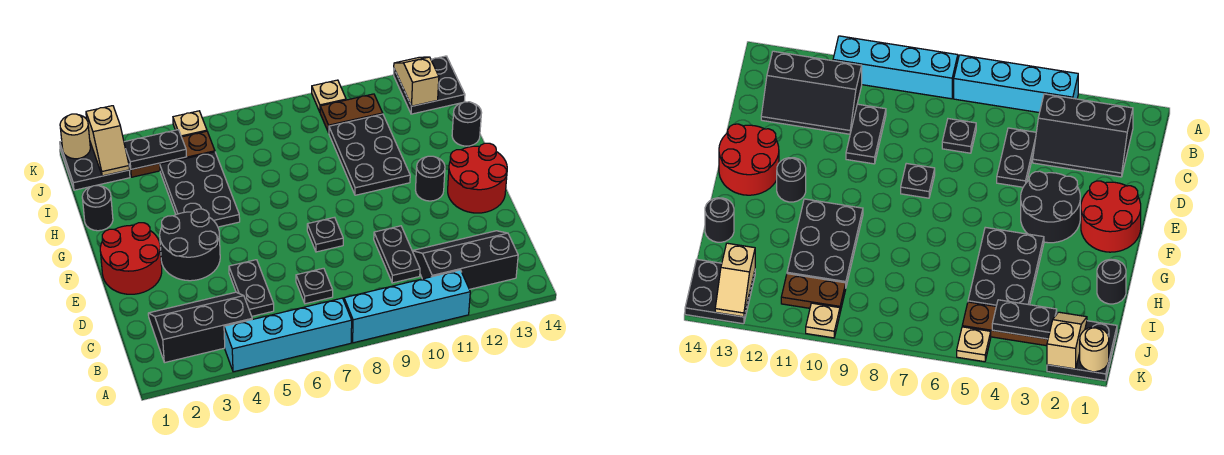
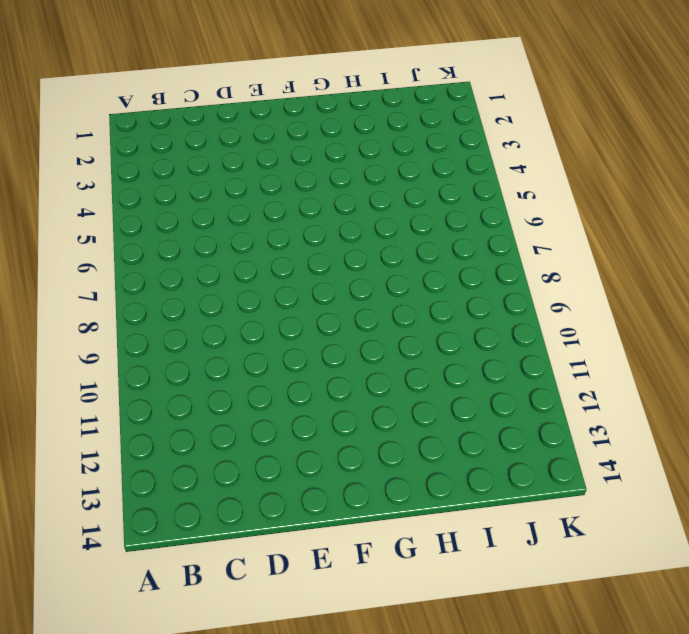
none -> cyan 1x4 brick [224,298,352,372]
none -> cyan 1x4 brick [344,270,470,343]
none -> black 2x3 slope [148,292,252,363]

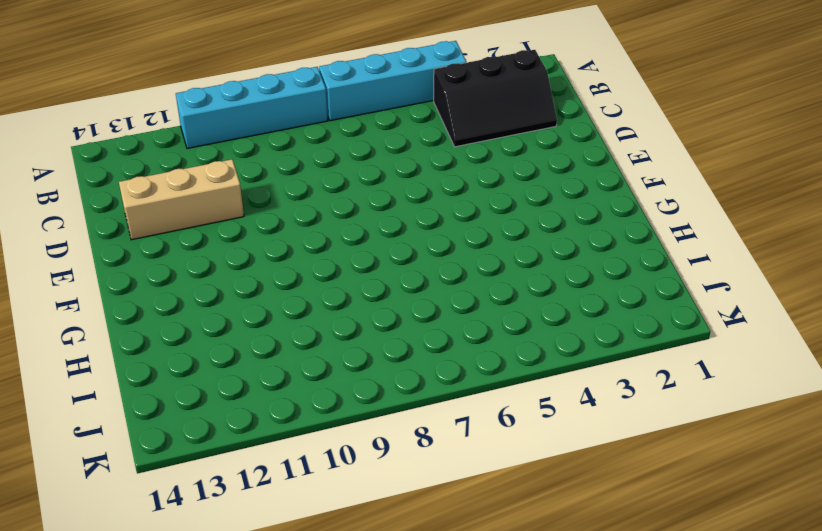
tan 1x3 brick [119,159,244,240] -> none
none -> black 2x3 slope [413,231,518,289]
none -> black 1x2 plate [229,260,274,316]
none -> black 1x1 plate [296,268,333,304]

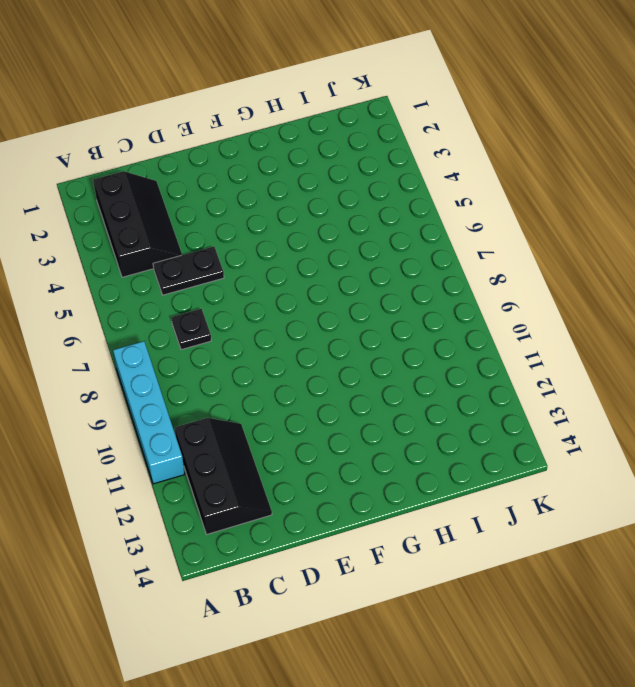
none -> cyan 1x4 brick [224,298,352,372]
none -> black 1x2 plate [374,226,420,283]
none -> red 2x2 round brick [100,223,162,294]

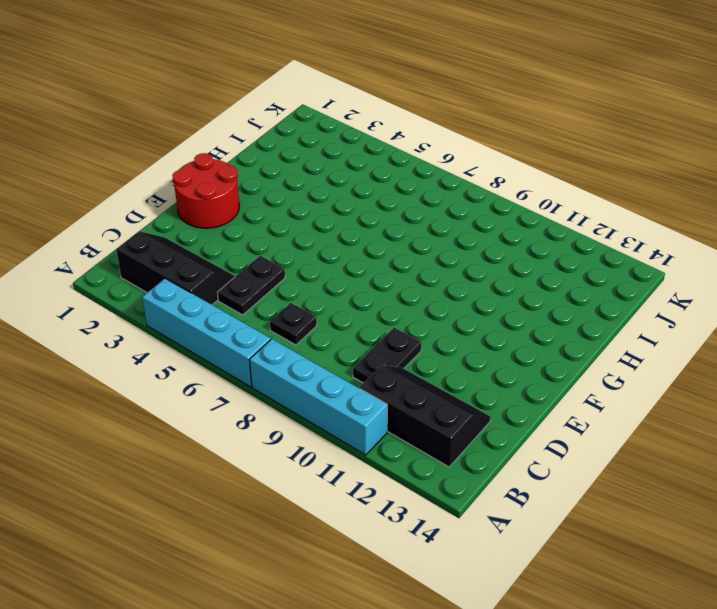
none -> black 2x2 round brick [160,209,220,281]
none -> black 1x1 plate [307,217,343,252]
none -> red 2x2 round brick [448,143,507,213]

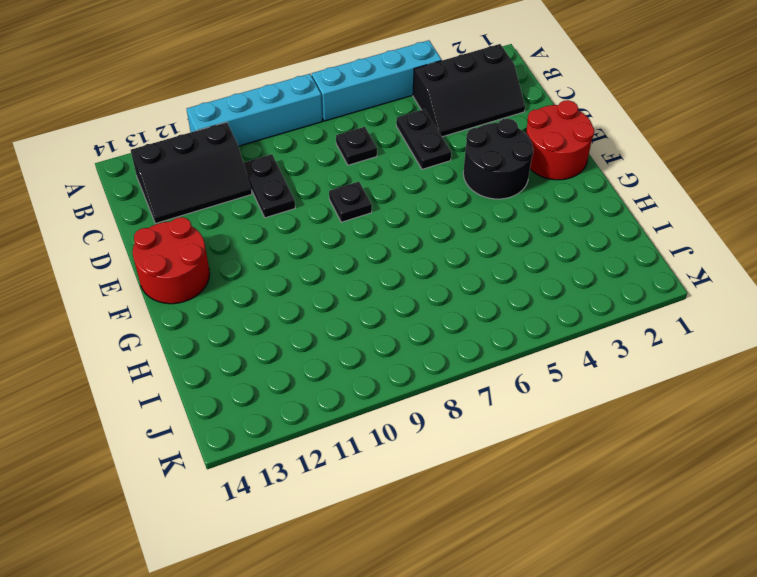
none -> black 1x1 round brick [416,156,445,201]
none -> black 2x3 plate [160,152,240,227]
none -> black 2x3 plate [329,114,410,195]

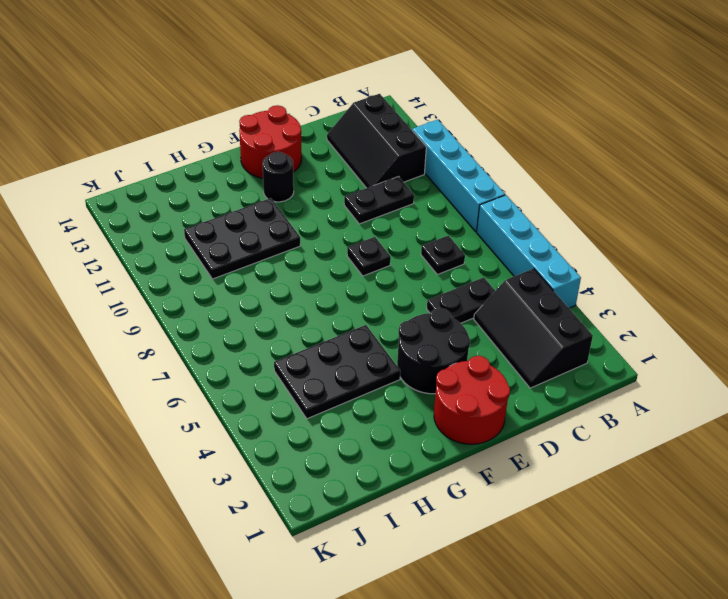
none -> black 1x1 round brick [82,186,113,231]
none -> black 1x1 round brick [452,102,482,146]
none -> black 2x2 plate [60,141,130,190]

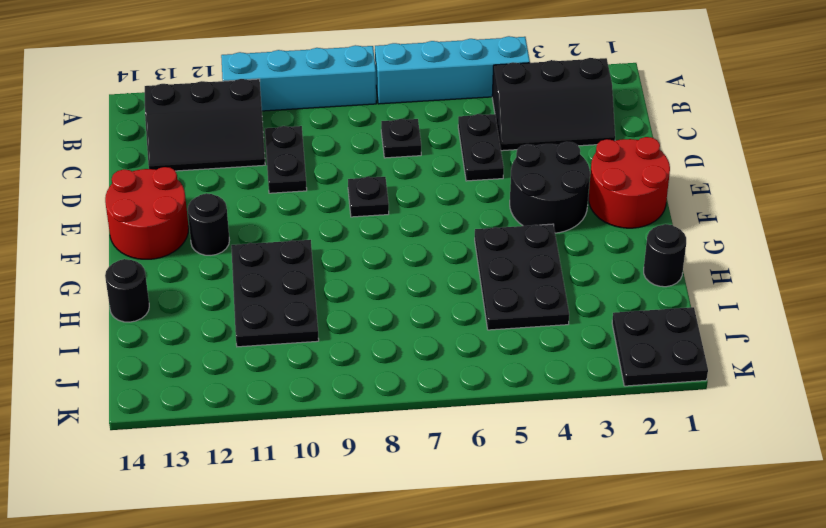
none -> brown 1x3 plate [129,131,215,177]
none -> brown 1x2 plate [320,94,383,133]
none -> black 2x2 plate [393,56,465,114]

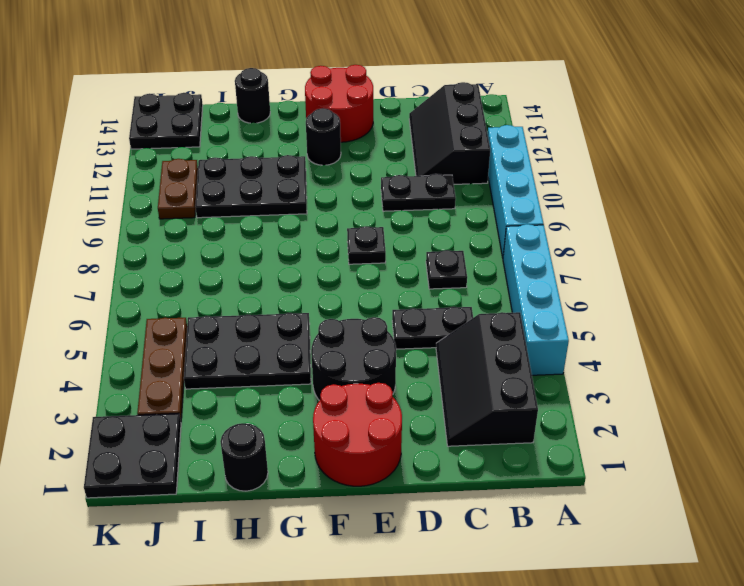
none -> tan 1x1 plate [173,111,207,137]
none -> tan 1x1 plate [312,80,346,112]
none -> tan 1x2 slope [86,106,129,176]

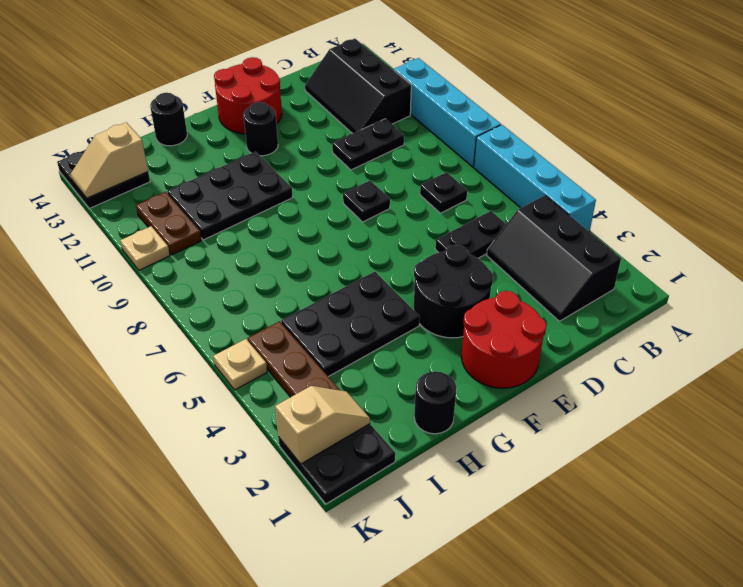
none -> black 1x2 plate [124,130,186,169]
none -> tan 1x1 round brick [60,114,90,159]

